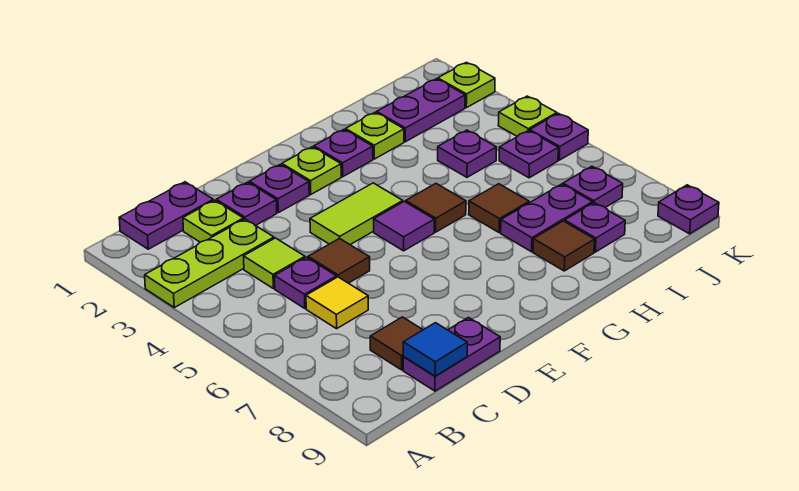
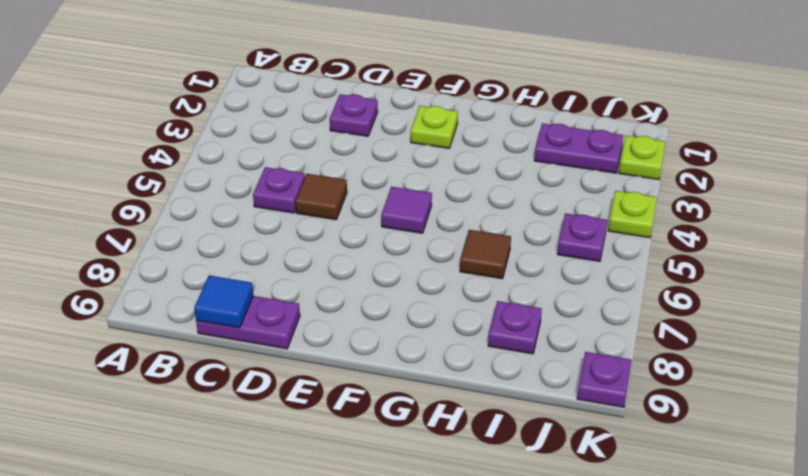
none -> lime 1x3 plate [145,219,274,308]
none -> purple 1x2 plate [119,182,213,249]
none -> lime 1x1 plate [183,200,243,242]
none -> lime 1x1 tile [244,238,305,289]

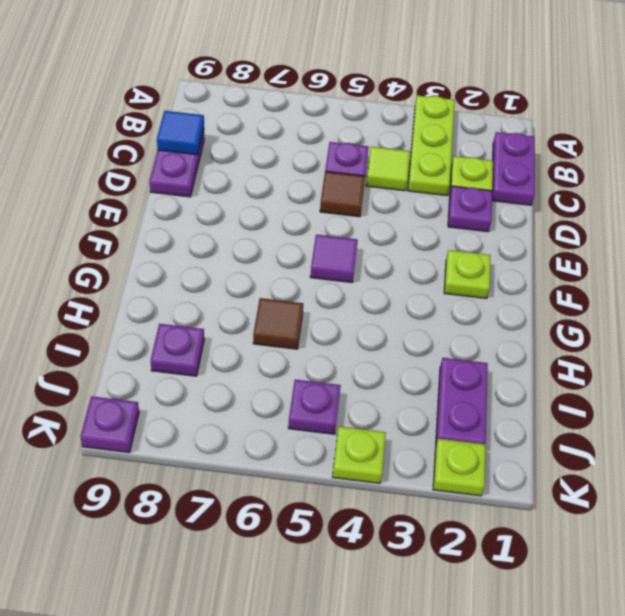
none -> yellow 1x1 tile [306,277,368,329]
none -> brown 1x1 tile [370,317,423,370]
none -> purple 1x1 plate [249,164,309,213]
none -> lime 1x2 tile [310,183,403,245]

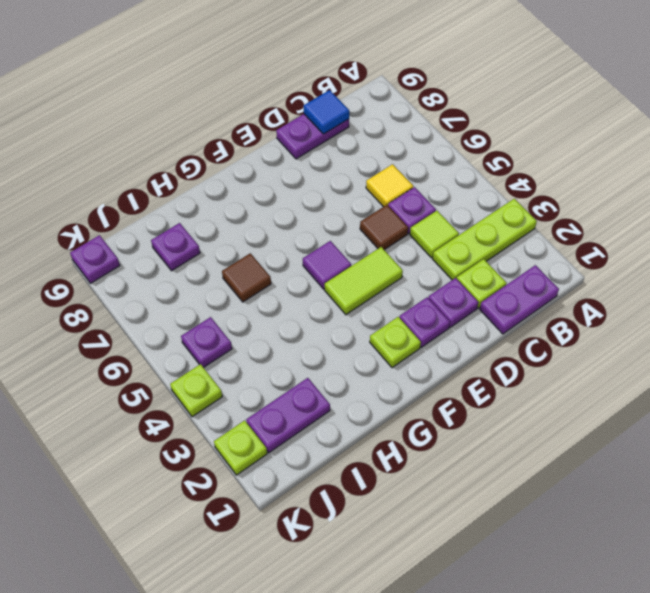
none -> brown 1x1 tile [370,317,423,370]
none -> purple 1x1 plate [314,130,373,177]
none -> brown 1x1 tile [406,184,466,232]
none -> lime 1x1 plate [346,112,404,159]

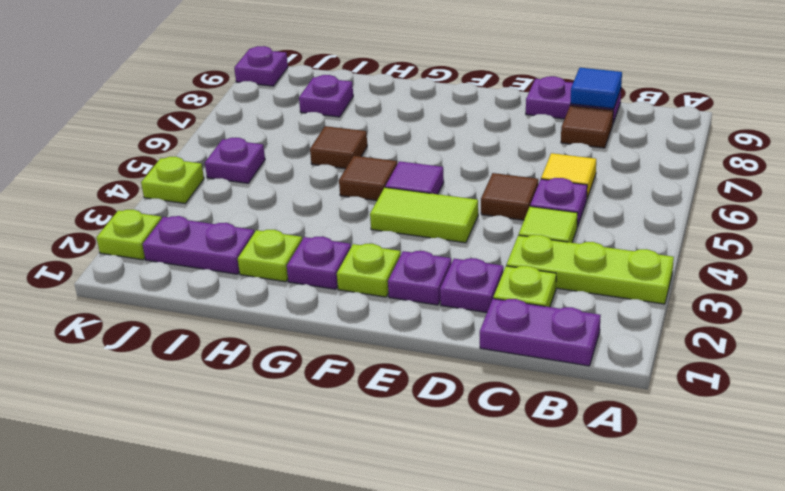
none -> purple 1x2 plate [501,184,592,252]
none -> brown 1x1 tile [533,221,595,271]
none -> purple 1x1 plate [438,130,497,177]
none -> purple 1x1 plate [563,166,623,208]

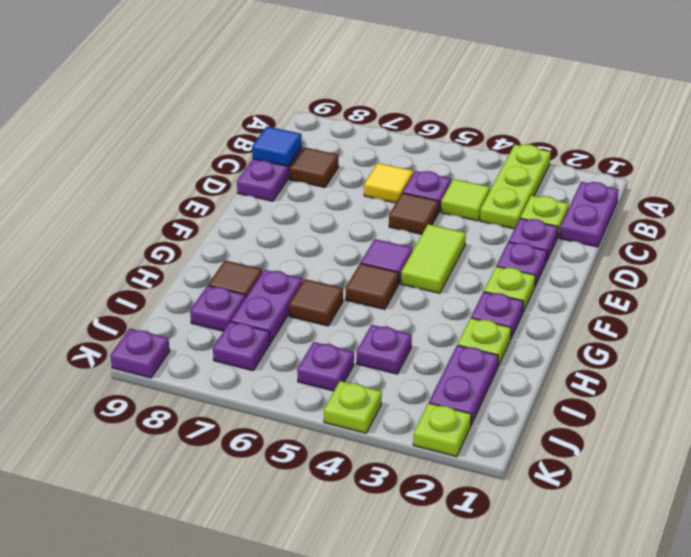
none -> purple 1x1 plate [530,113,588,160]

